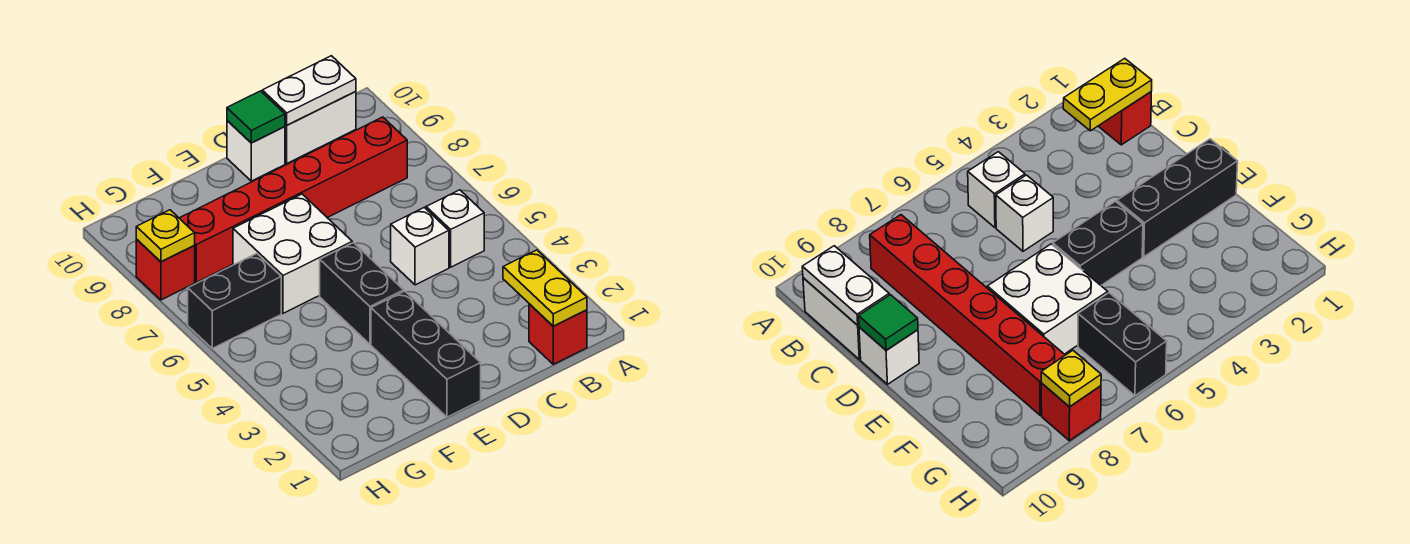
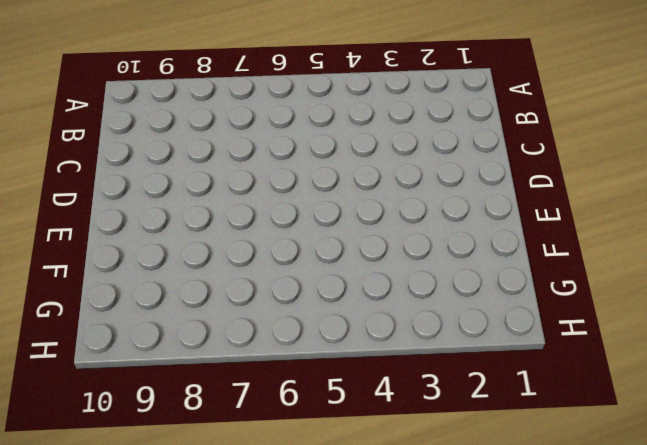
none -> red 1x1 brick [529,304,587,364]
none -> white 1x1 brick [426,190,484,267]
none -> red 1x6 brick [179,117,407,282]

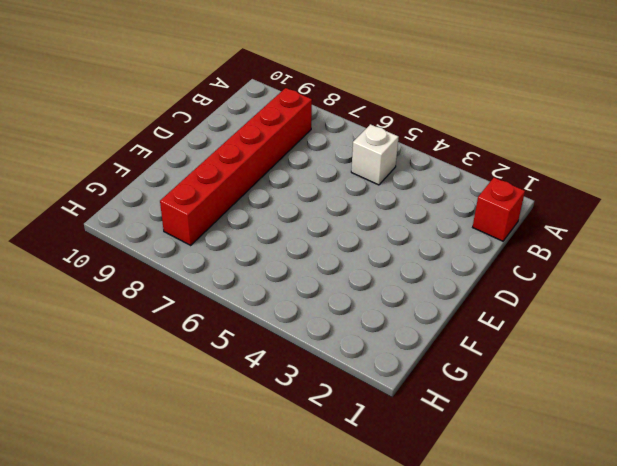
none -> white 1x2 brick [285,92,356,163]
none -> white 1x1 brick [391,207,449,285]
none -> white 1x1 brick [227,121,285,181]

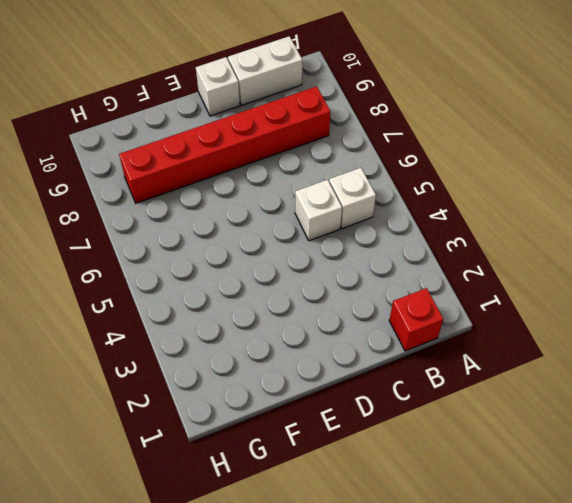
none -> black 1x3 brick [371,291,481,417]
none -> black 1x2 brick [320,243,404,344]
none -> white 2x2 brick [233,194,352,313]

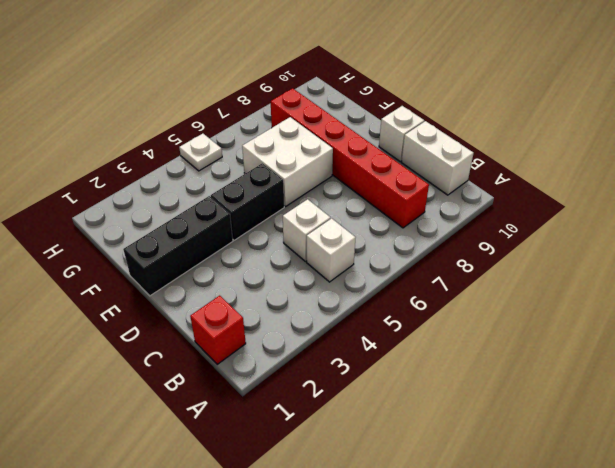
white 1x1 plate [179,134,222,171] -> none
none -> black 1x2 brick [188,254,281,348]
none -> red 1x1 brick [136,239,195,300]
none -> yellow 1x2 plate [503,250,587,326]

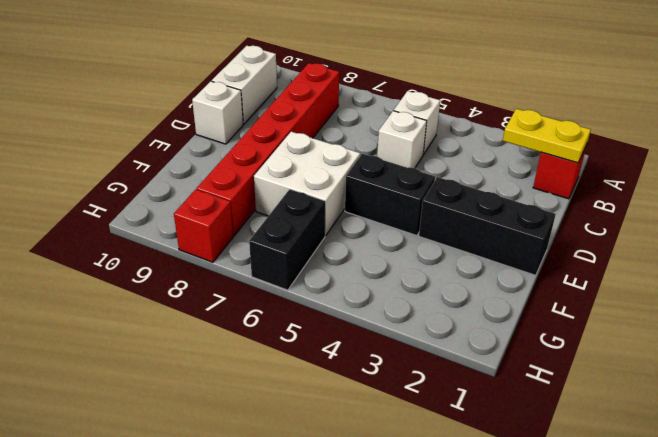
none -> white 1x2 plate [262,56,356,125]
none -> green 1x1 tile [227,91,285,143]
none -> yellow 1x1 plate [136,210,195,262]

